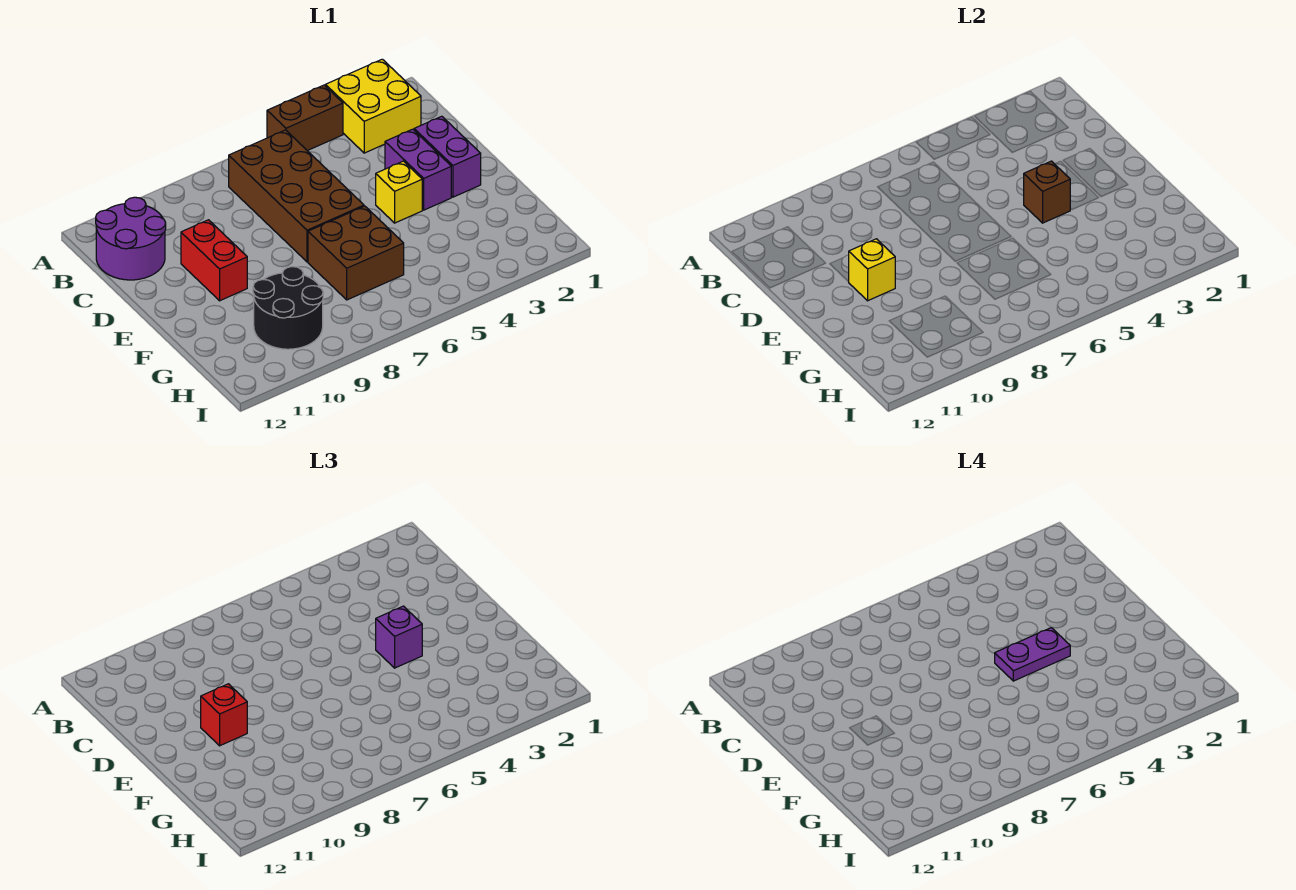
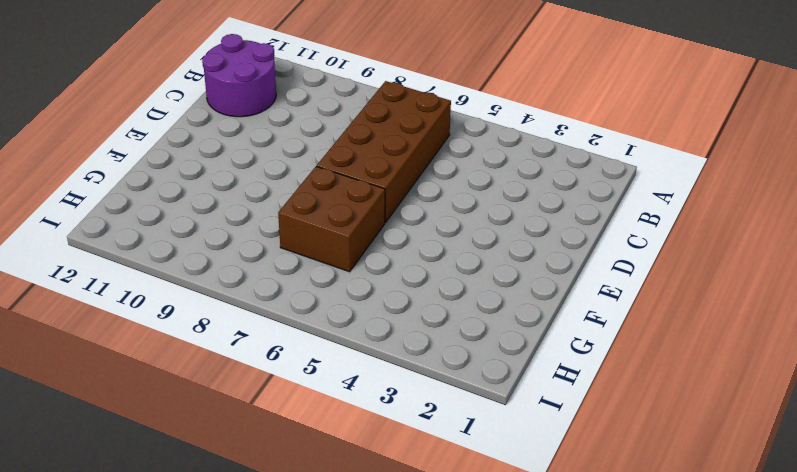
none -> yellow 2x2 brick [325,59,421,153]
none -> brown 1x2 brick [267,85,343,151]
none -> purple 1x2 brick [414,116,481,197]

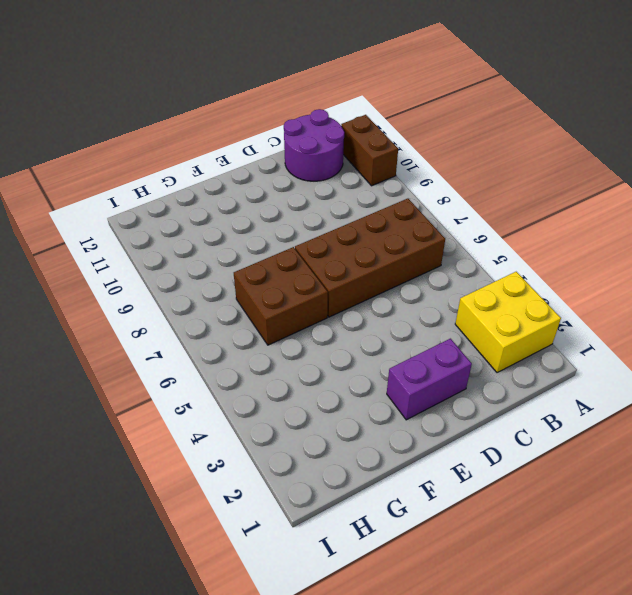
brown 1x2 brick [341,115,398,186] -> brown 1x2 brick moved to [267,85,343,151]
none -> purple 1x2 brick [385,129,451,210]
none -> red 1x2 brick [181,220,247,301]
none -> yellow 1x1 brick [376,161,422,223]

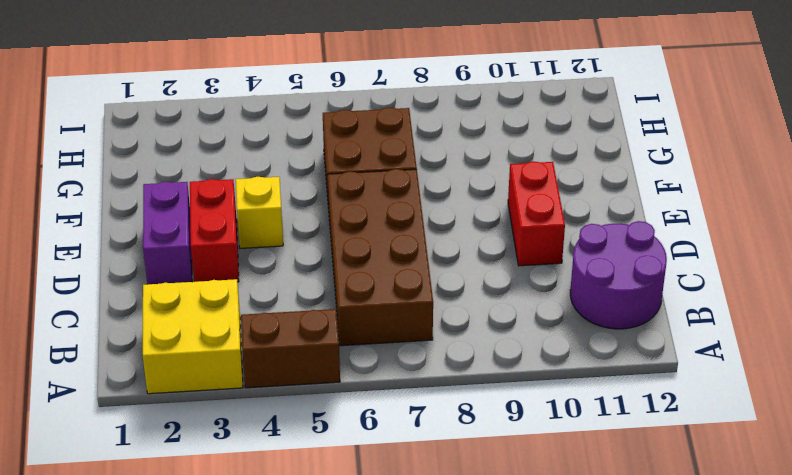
red 1x2 brick [190,179,239,282] -> purple 1x2 brick [385,129,451,210]
none -> black 2x2 round brick [253,267,323,349]
none -> brown 1x1 brick [1024,161,1070,223]
none -> yellow 1x1 brick [849,239,895,301]

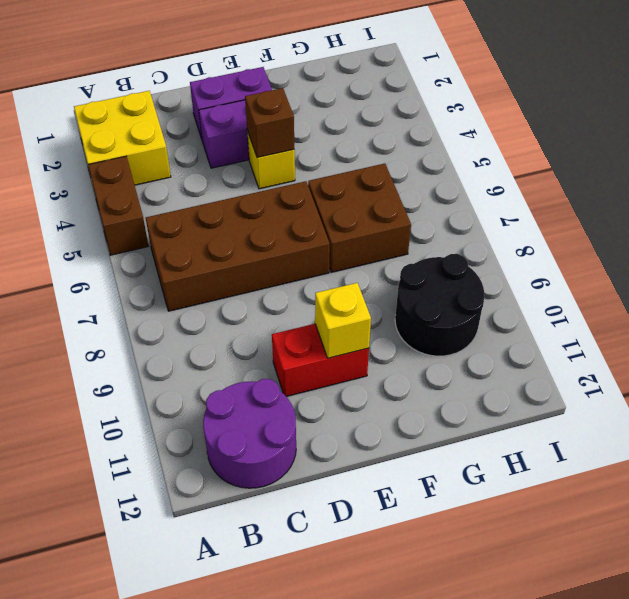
none -> purple 1x1 brick [376,606,422,668]
none -> red 1x1 brick [201,684,247,746]
none -> purple 1x2 plate [995,628,1070,681]

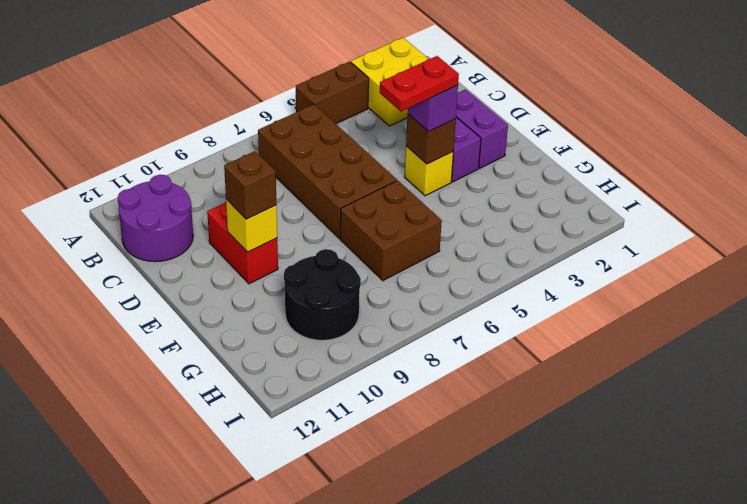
red 1x2 plate [380,56,459,112] -> purple 1x2 plate [995,628,1070,681]
brown 1x1 brick [224,151,277,219] -> red 1x1 brick [201,684,247,746]

